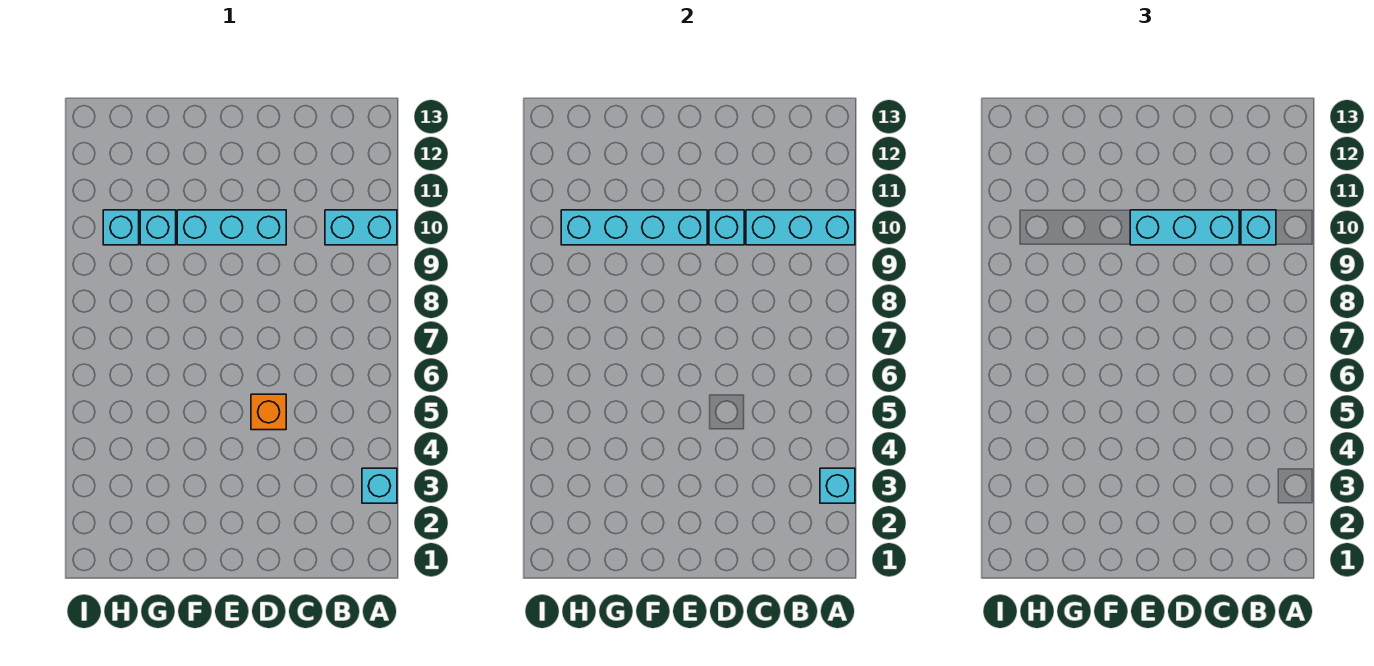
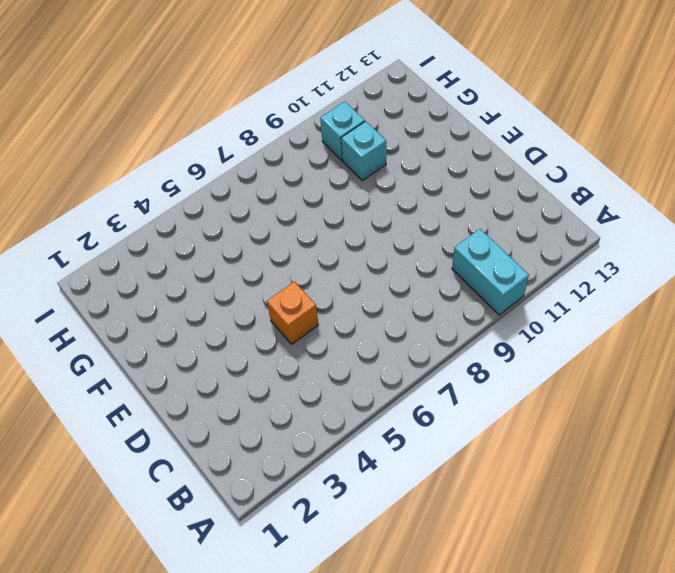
none -> cyan 1x1 brick [362,468,397,503]
none -> cyan 1x3 brick [177,210,286,245]
none -> cyan 1x1 brick [820,468,855,503]

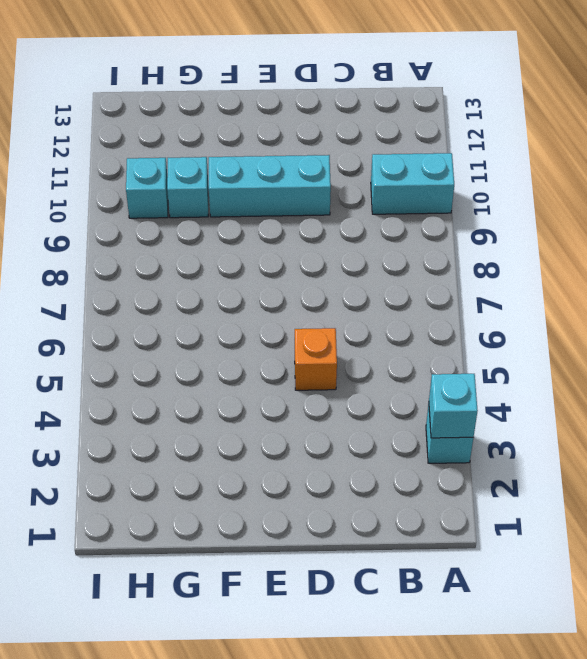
none -> cyan 1x3 brick [746,210,855,245]
none -> cyan 1x1 brick [709,210,744,245]
none -> cyan 1x4 brick [561,210,707,245]

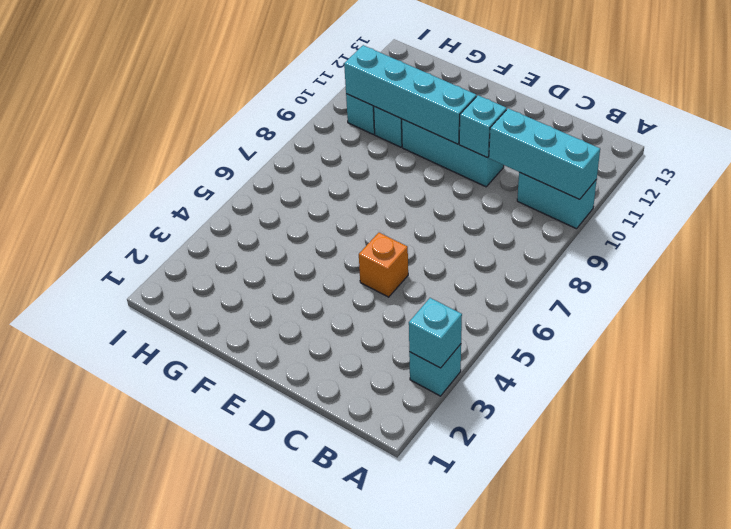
none -> cyan 1x1 brick [1241,210,1276,245]
none -> cyan 1x3 brick [1130,210,1239,245]

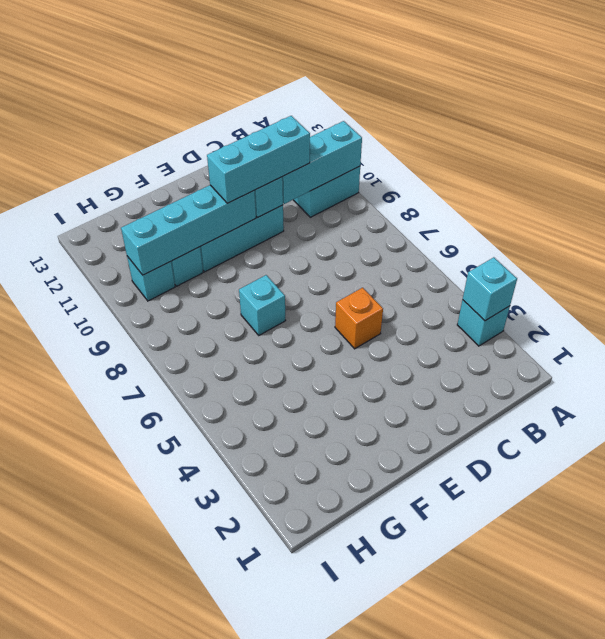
cyan 1x1 brick [239,275,286,335] -> cyan 1x1 brick moved to [1241,210,1276,245]

